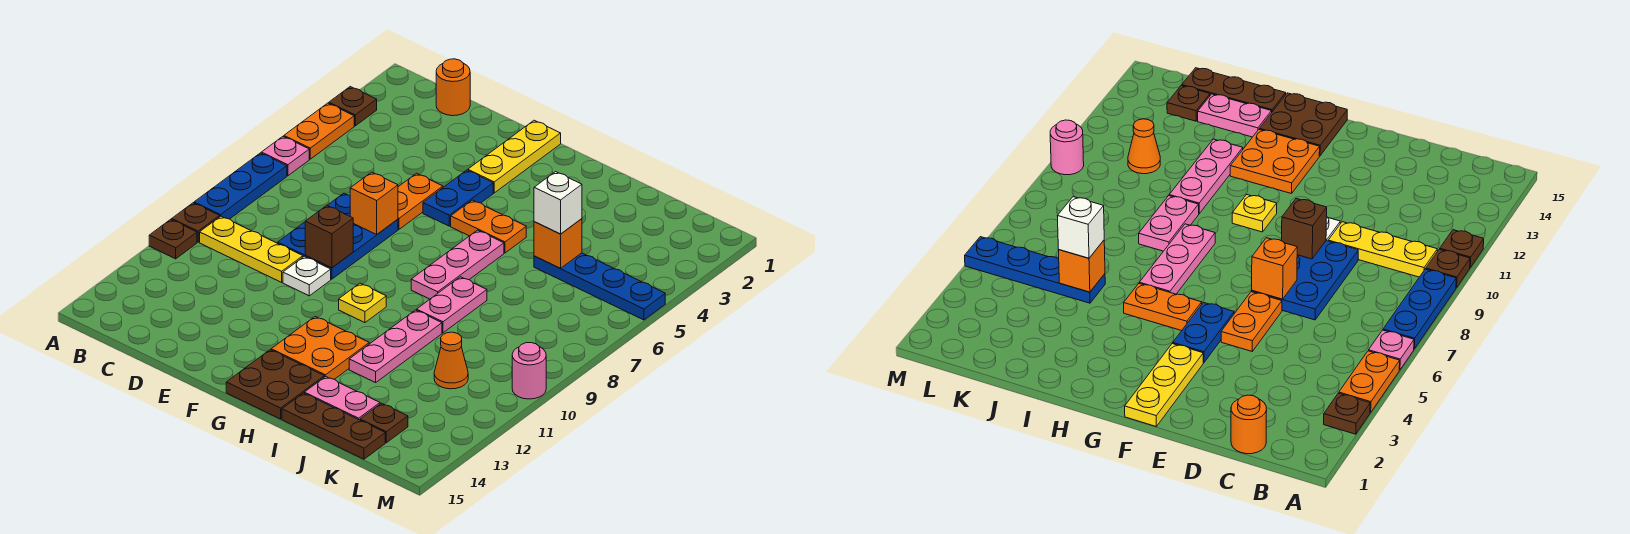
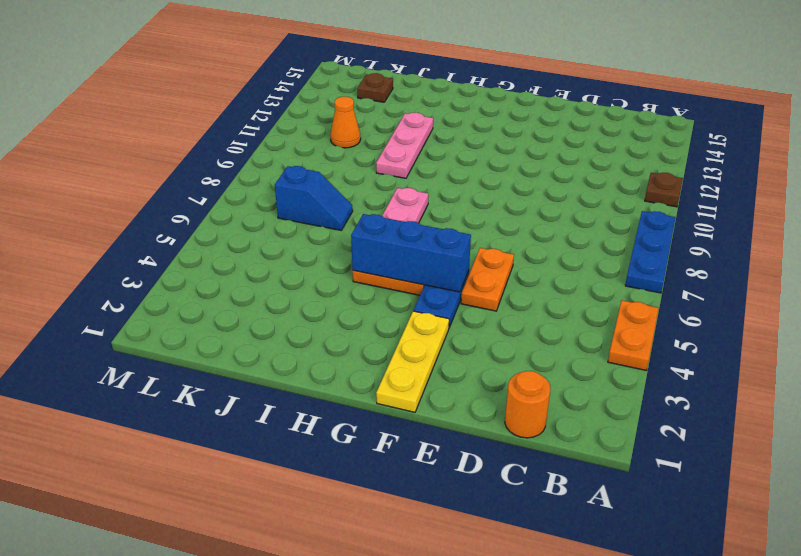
blue 1x3 brick [351,214,471,292] -> none
blue 1x2 slope [275,166,353,230] -> none
none -> brown 1x1 plate [329,87,377,126]
none -> pink 1x1 plate [261,137,309,176]
none -> brown 1x1 plate [172,203,220,242]
none -> yellow 1x3 plate [200,216,303,282]

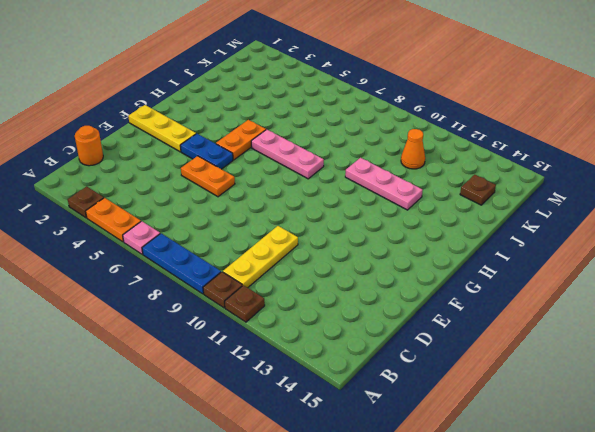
none -> blue 2x3 plate [278,193,398,279]
none -> white 1x1 plate [283,256,331,296]
none -> yellow 1x1 plate [339,283,386,323]
none -> orange 2x2 plate [271,317,369,379]

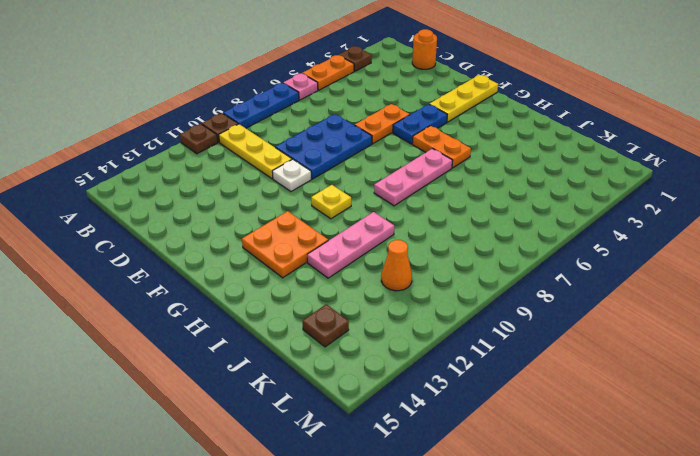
none -> brown 2x2 plate [226,350,324,419]
none -> pink 1x2 plate [417,277,487,333]
none -> pink 1x2 plate [304,376,380,420]
none -> brown 1x3 plate [282,393,385,459]

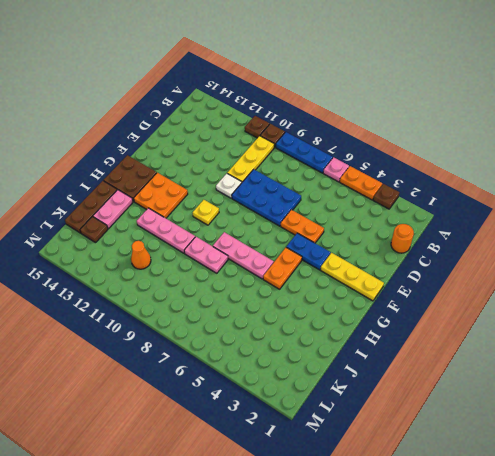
none -> blue 1x4 plate [534,253,665,320]
none -> pink 1x1 round brick [512,343,546,399]
none -> orange 1x1 brick [350,172,398,234]
none -> brown 1x1 brick [305,205,353,268]

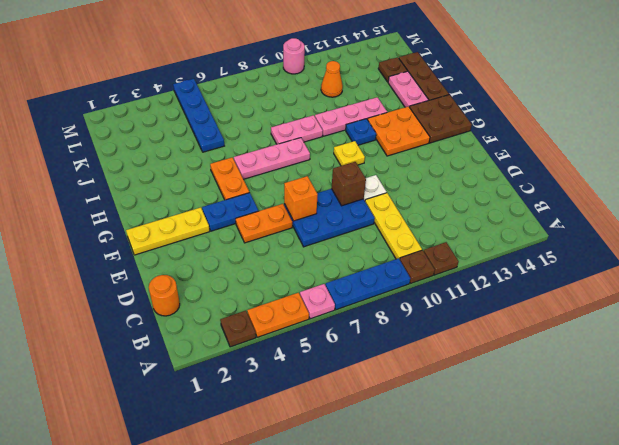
blue 1x1 plate [346,119,376,145] -> none
none -> orange 1x1 brick [534,219,582,268]
none -> white 1x1 brick [534,172,582,234]

